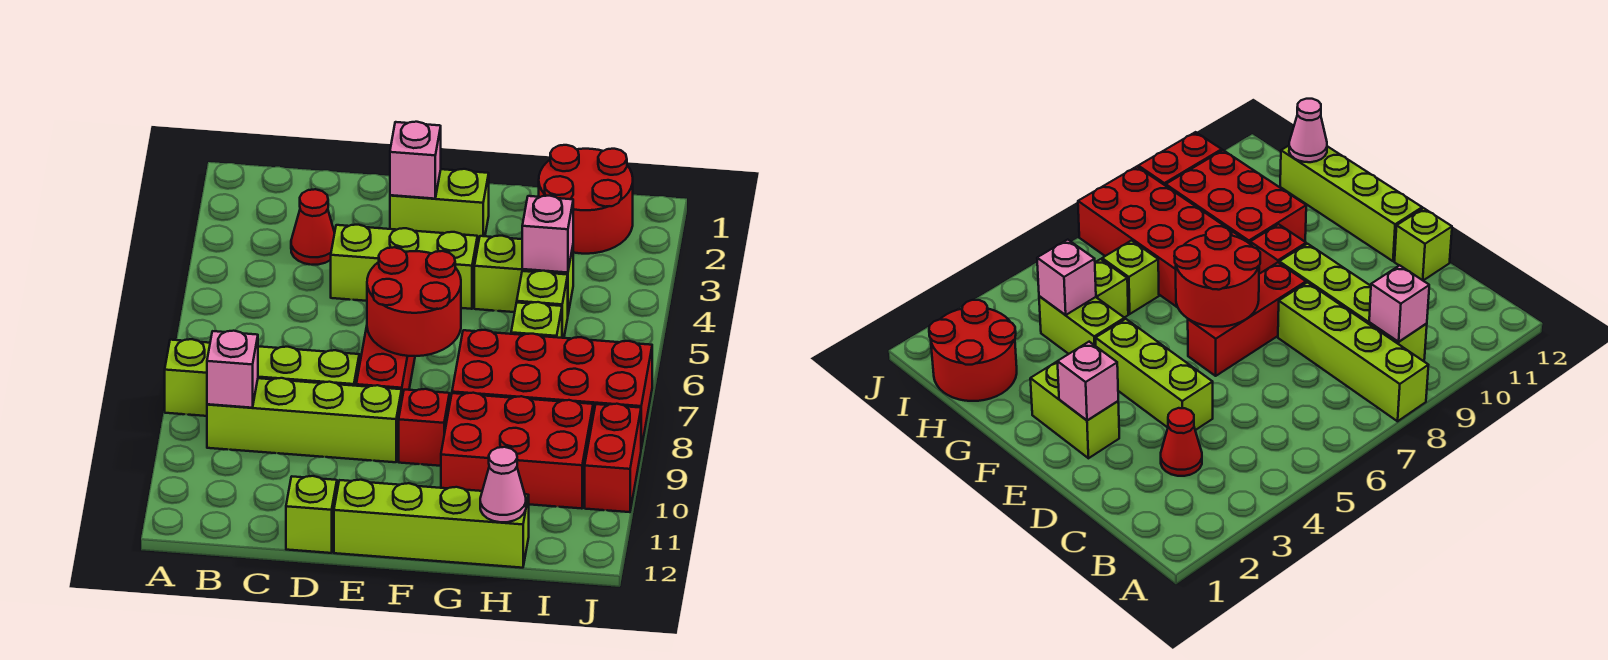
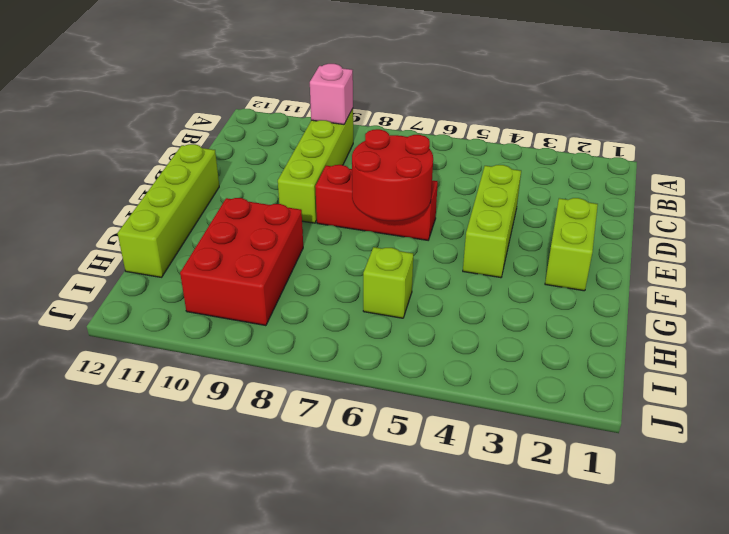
none -> lime 1x4 brick [165,339,359,416]
none -> red 1x1 cone [291,189,335,265]
none -> lime 1x1 brick [286,476,337,553]

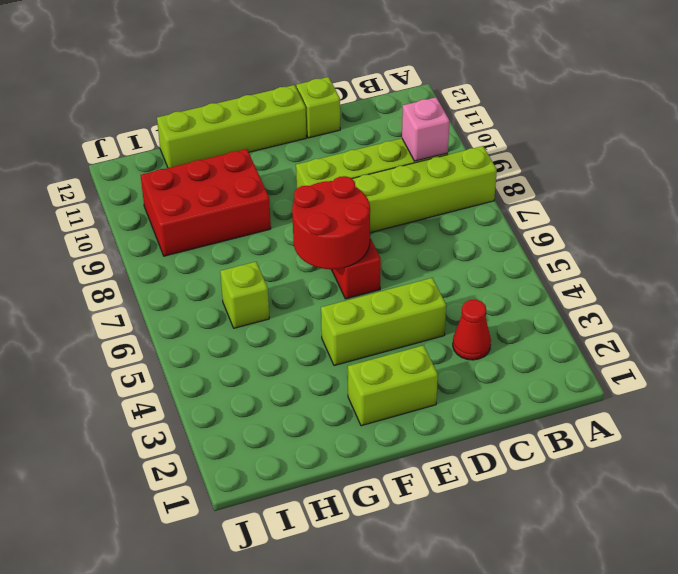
none -> red 1x1 brick [399,389,450,466]
none -> lime 1x2 brick [474,236,573,313]
none -> red 2x4 brick [452,330,652,448]

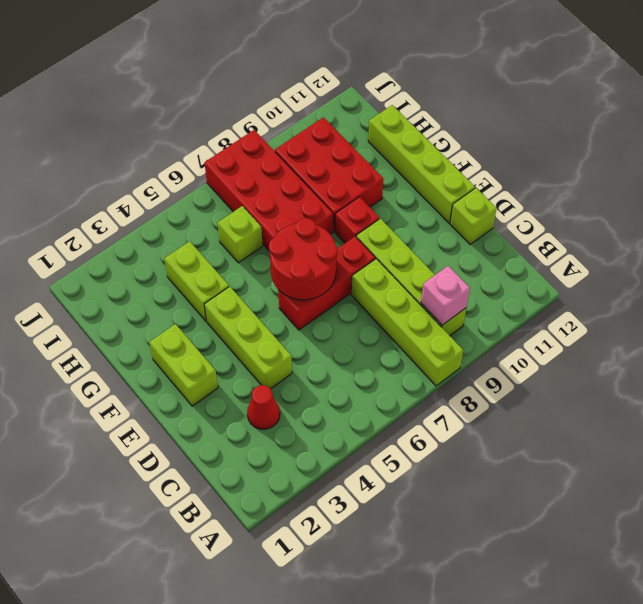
none -> red 2x2 round brick [539,145,633,254]
none -> lime 1x1 brick [517,271,568,338]
none -> red 1x2 brick [585,404,641,512]

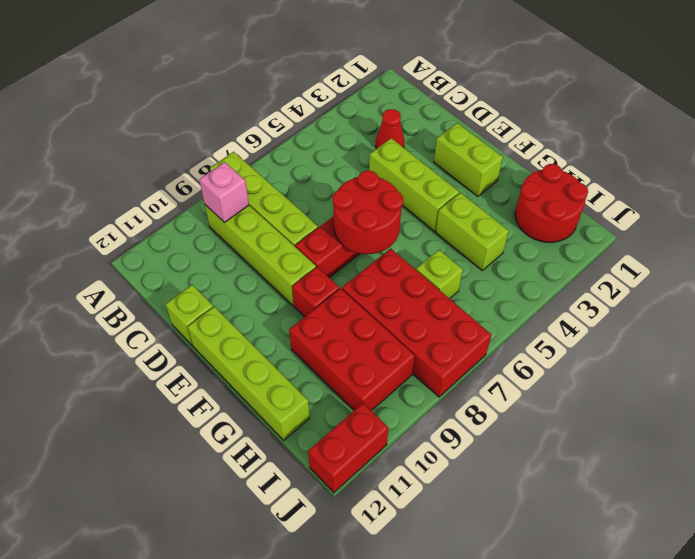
red 1x2 brick [308,403,388,493] -> red 1x2 brick moved to [585,404,641,512]
none -> lime 1x1 brick [517,271,568,338]
none -> pink 1x1 brick [390,122,441,199]
none -> pink 1x1 brick [522,196,573,273]

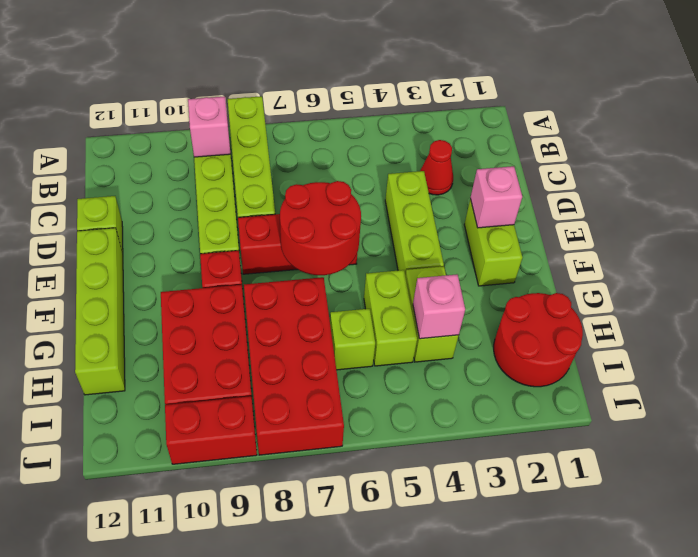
lime 1x2 brick [364,270,417,366] -> lime 1x1 brick [517,271,568,338]
none -> pink 1x1 cone [480,447,526,522]

